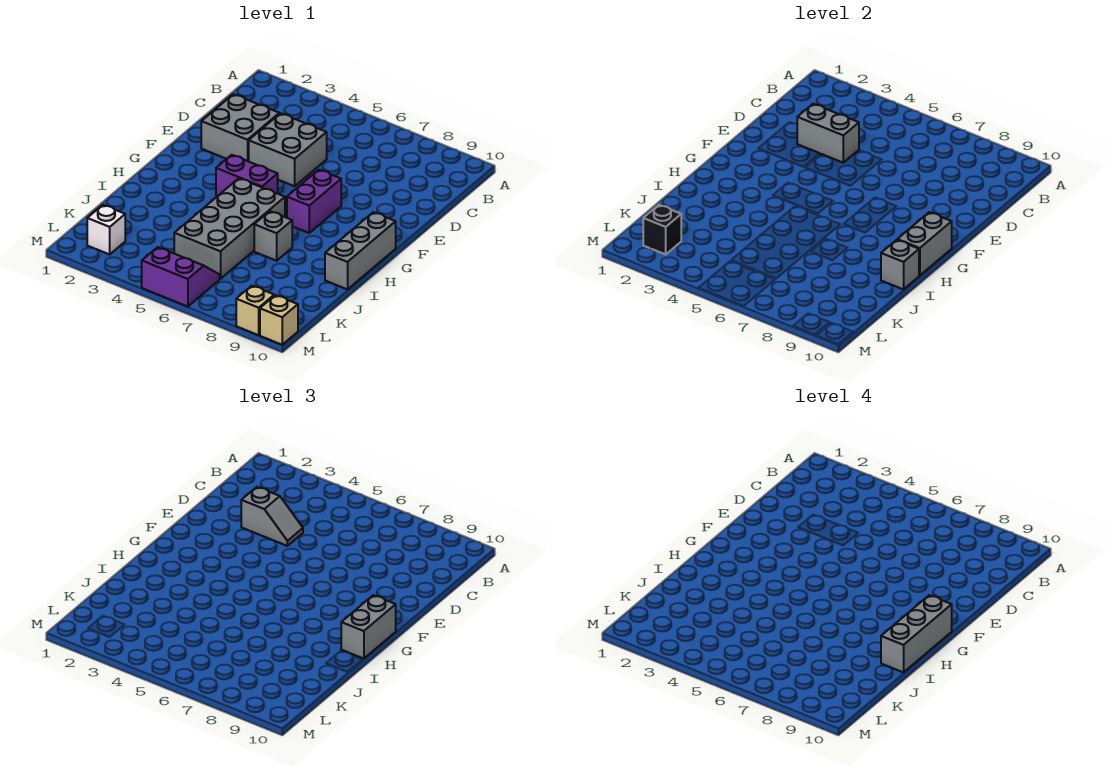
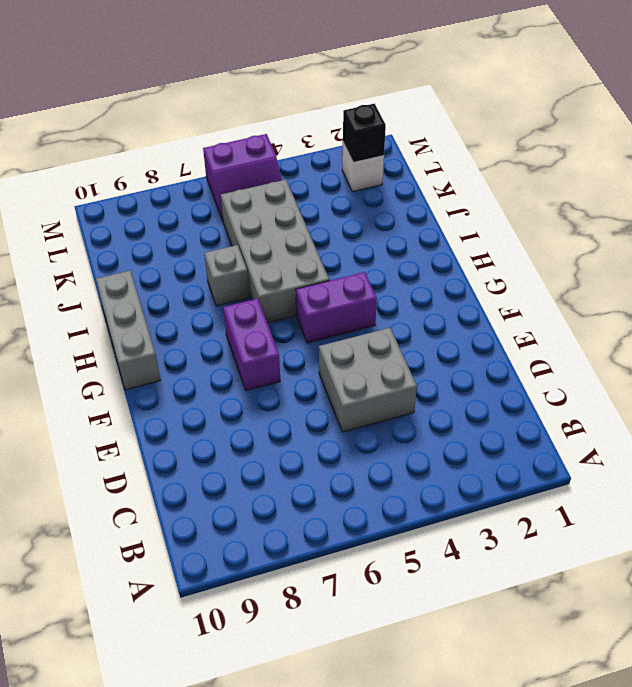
none -> grey 2x2 brick [201,94,279,161]
none -> tan 1x1 brick [236,286,274,335]
none -> tan 1x1 brick [260,295,298,345]

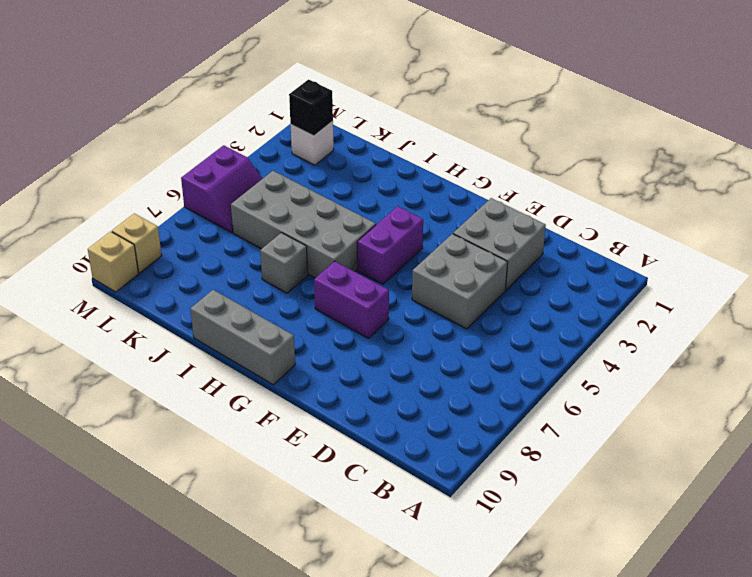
none -> grey 1x2 brick [797,104,859,163]
none -> grey 1x2 brick [897,212,952,276]
none -> grey 1x1 brick [881,240,919,289]

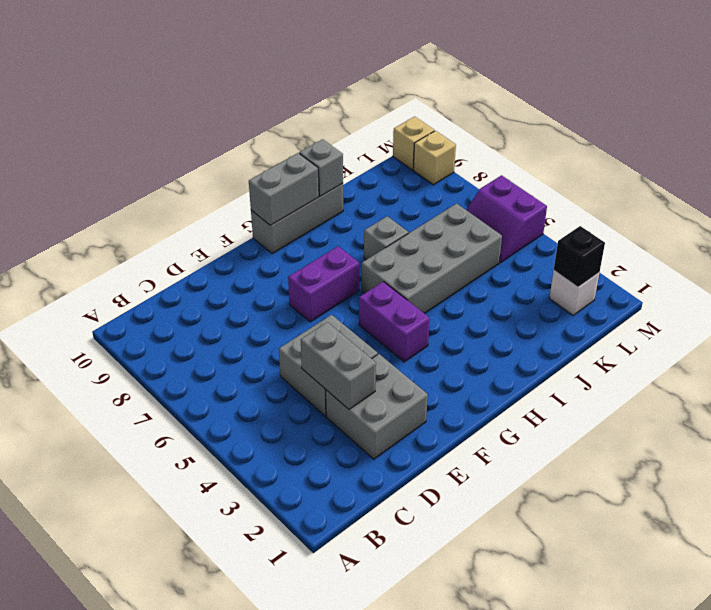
none -> grey 1x2 slope [241,487,303,546]
none -> grey 1x2 brick [341,595,396,659]
none -> grey 1x3 brick [881,595,952,672]

